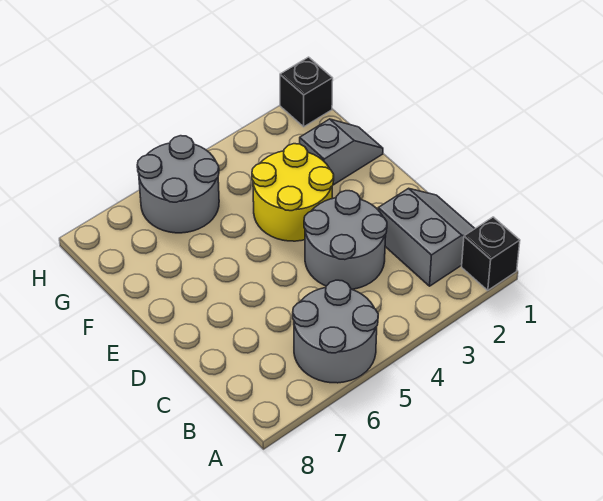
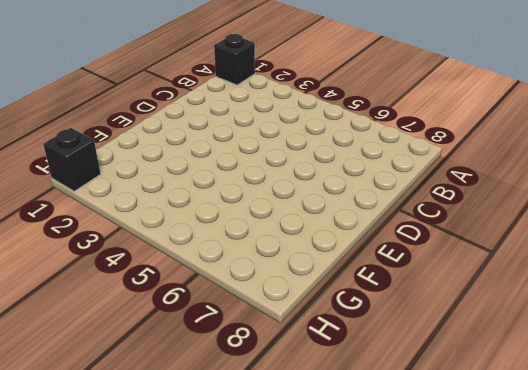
none -> grey 2x2 round brick [293,280,378,383]
none -> grey 2x2 slope [378,188,475,286]

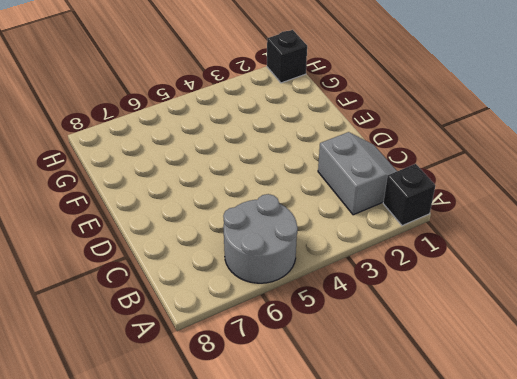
none -> grey 2x2 round brick [304,191,387,289]
none -> yellow 2x2 round brick [252,144,334,241]

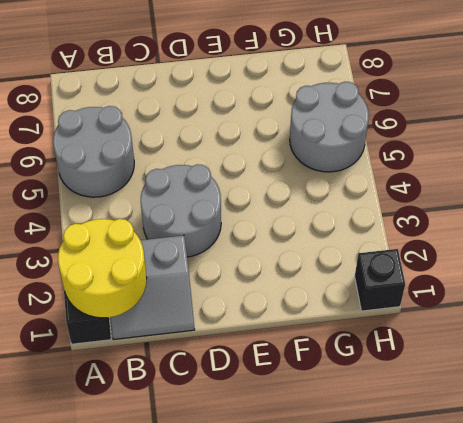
yellow 2x2 round brick [58,219,147,318] -> yellow 2x2 round brick moved to [252,144,334,241]
none -> grey 1x2 slope [300,119,383,185]

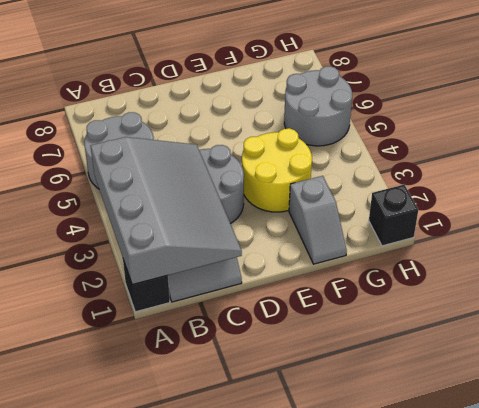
grey 3x4 slope [91,137,242,285] -> none

